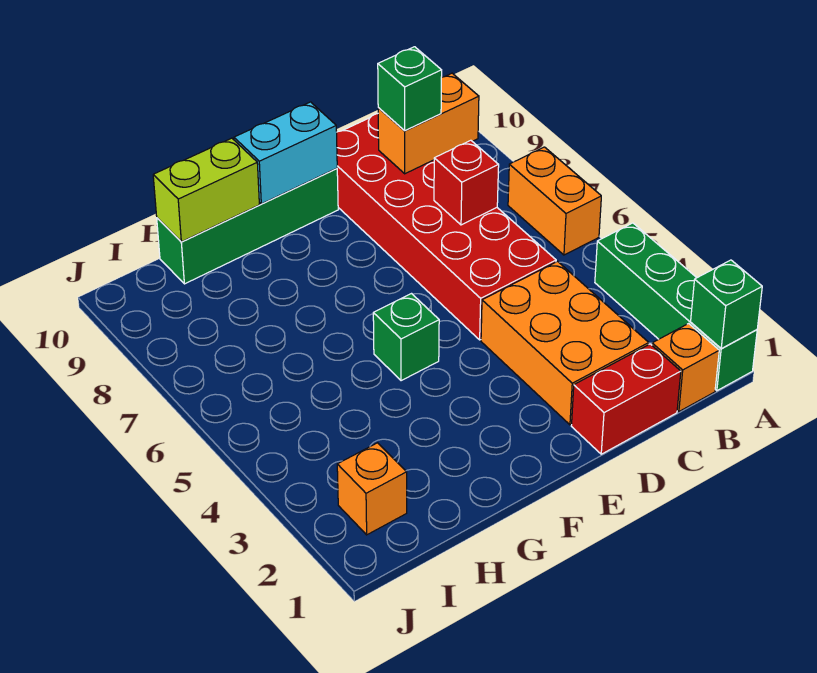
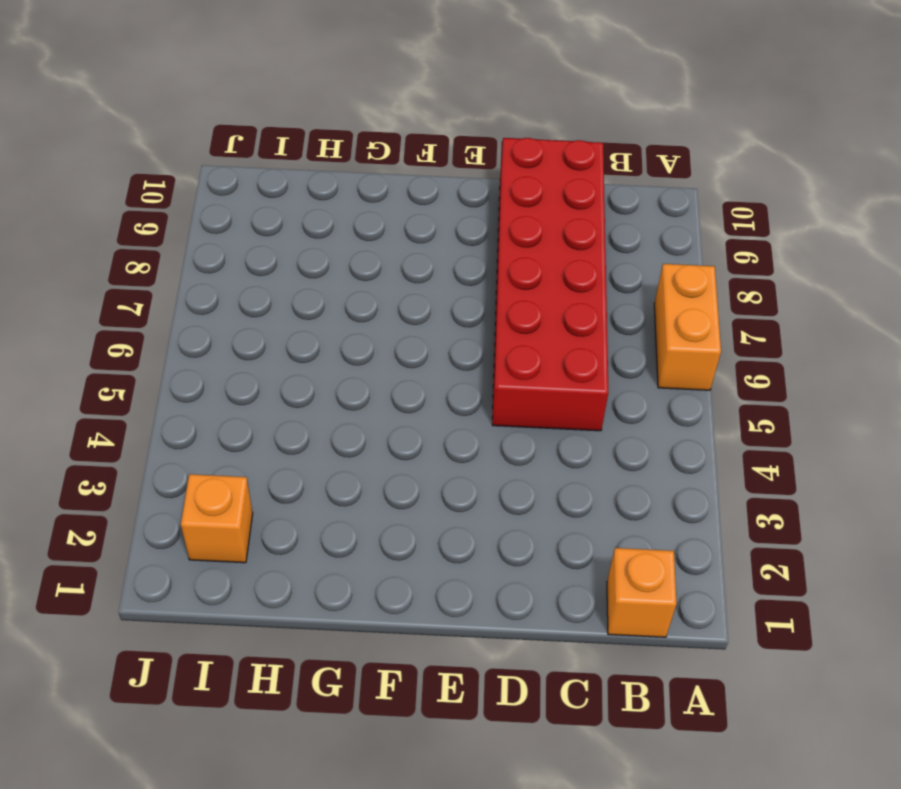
none -> green 1x4 brick [595,223,757,391]
none -> red 1x2 brick [571,344,681,454]
none -> orange 2x3 brick [481,261,649,425]

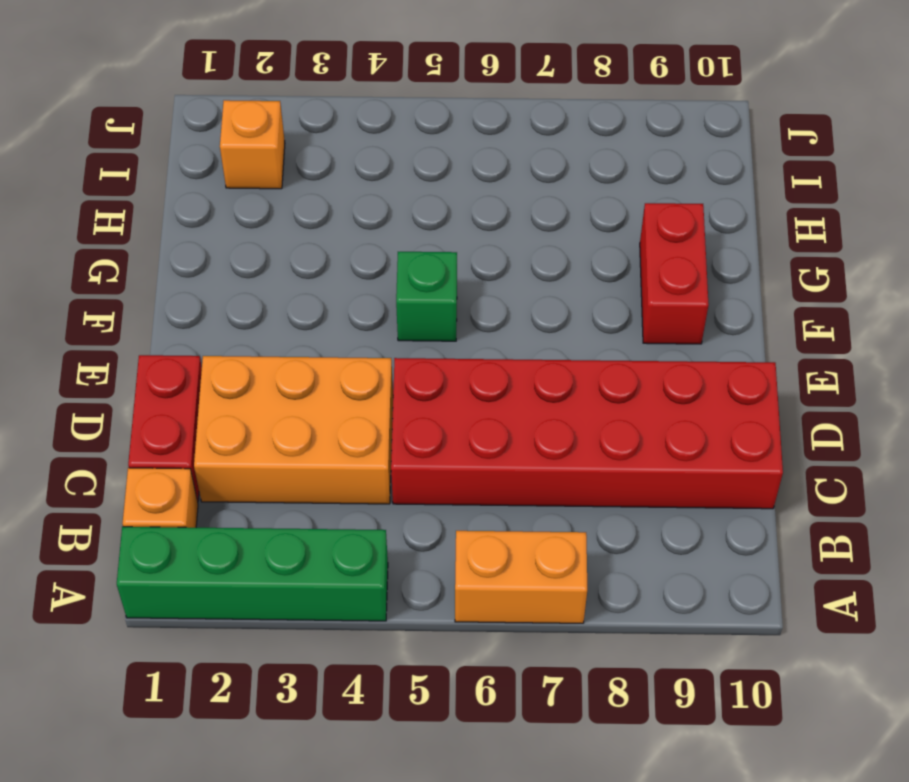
red 1x2 brick [640,203,709,344] -> none
none -> green 1x4 brick [157,168,338,284]
none -> green 1x1 brick [691,260,762,348]
none -> orange 1x2 brick [378,73,479,174]

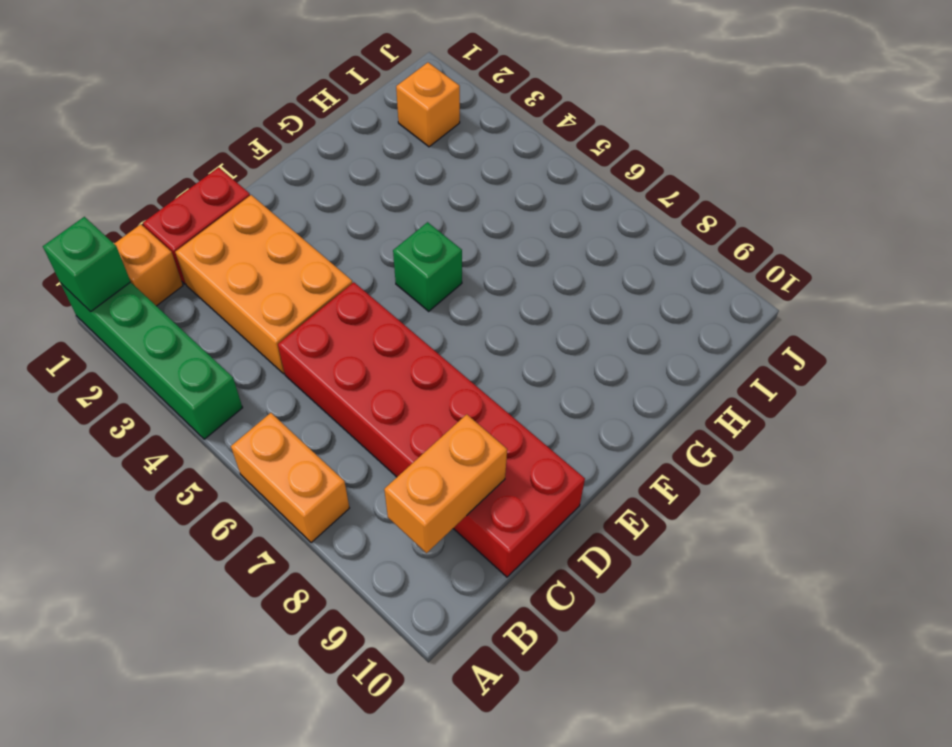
none -> green 1x4 brick [157,168,338,284]
none -> red 1x1 brick [434,140,499,225]
none -> cyan 1x2 brick [234,102,337,204]

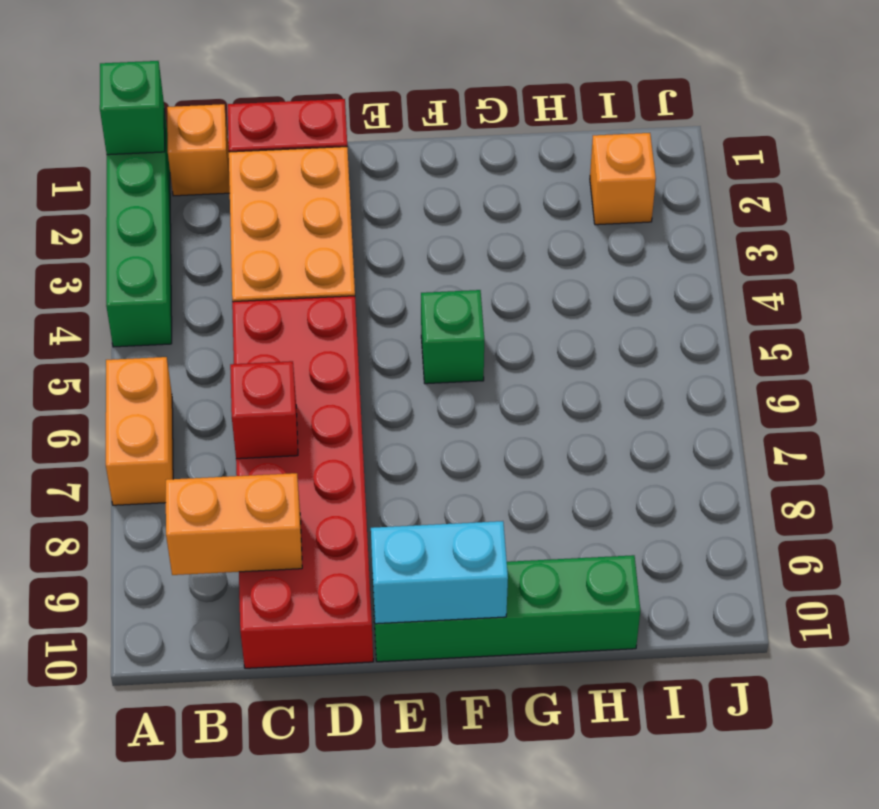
none -> lime 1x2 brick [153,138,259,242]
none -> green 1x1 brick [378,47,442,130]

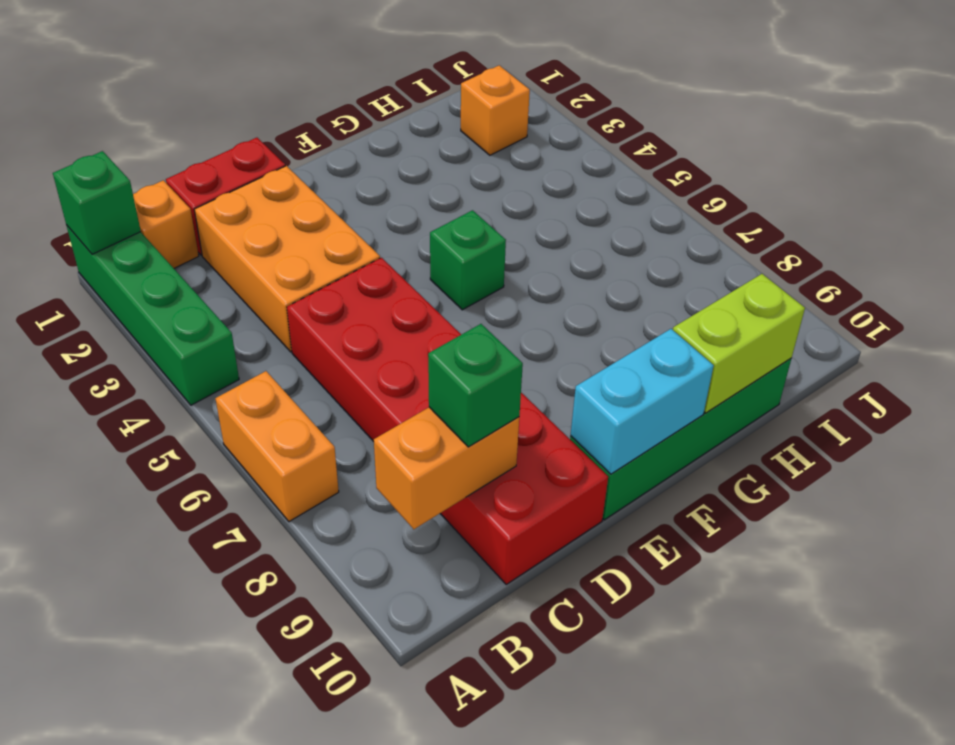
none -> red 1x1 brick [434,140,499,225]

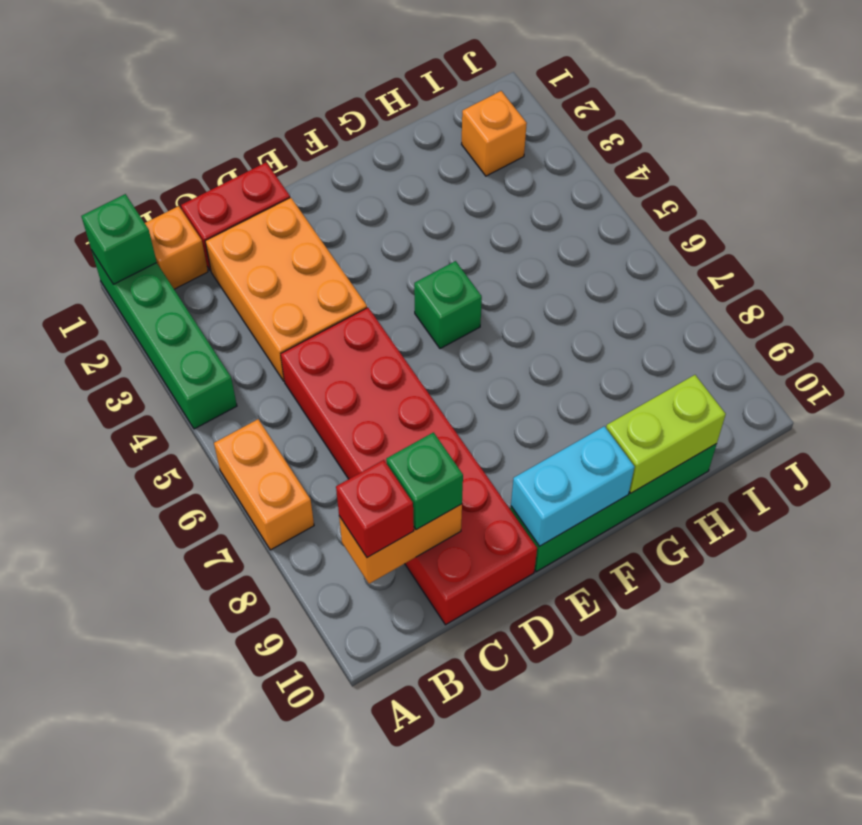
red 1x1 brick [336,460,414,558] -> red 1x1 brick moved to [434,140,499,225]

